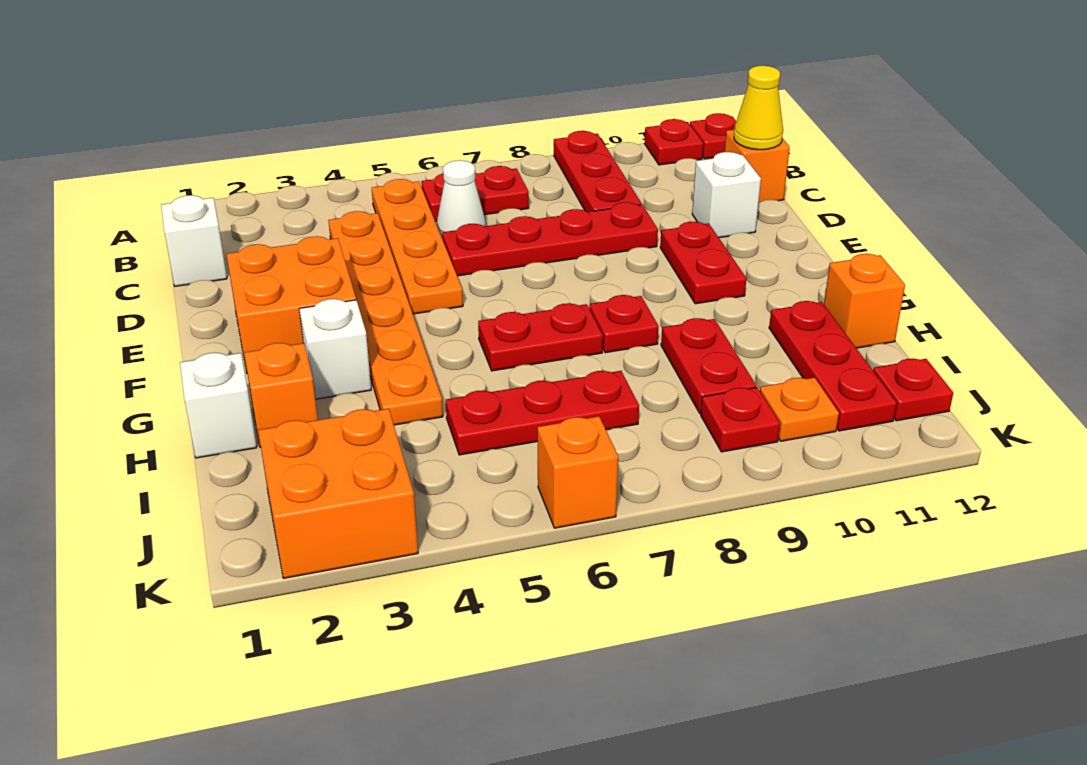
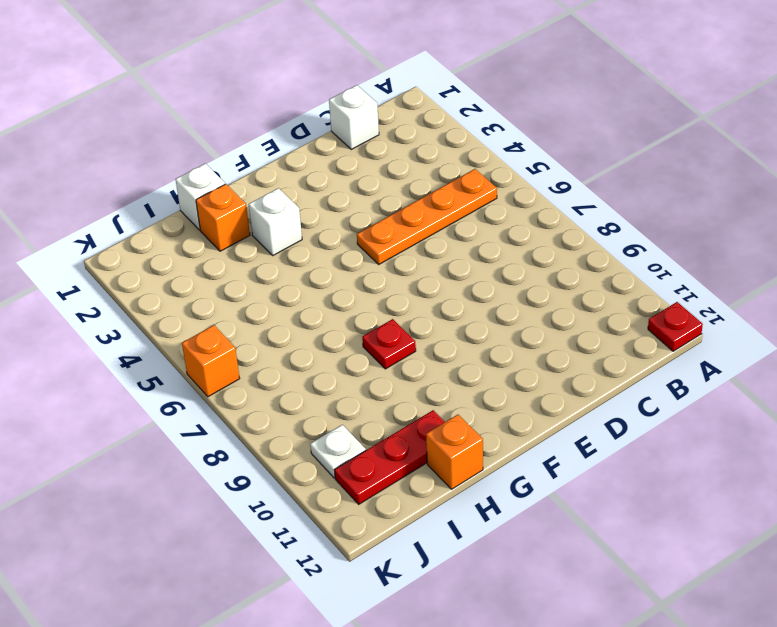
white 1x1 plate [310,425,366,478] -> orange 1x1 plate [760,378,839,441]
none -> red 1x3 plate [554,131,641,212]
none -> red 1x1 plate [644,119,703,165]
none -> red 1x2 plate [421,166,529,221]

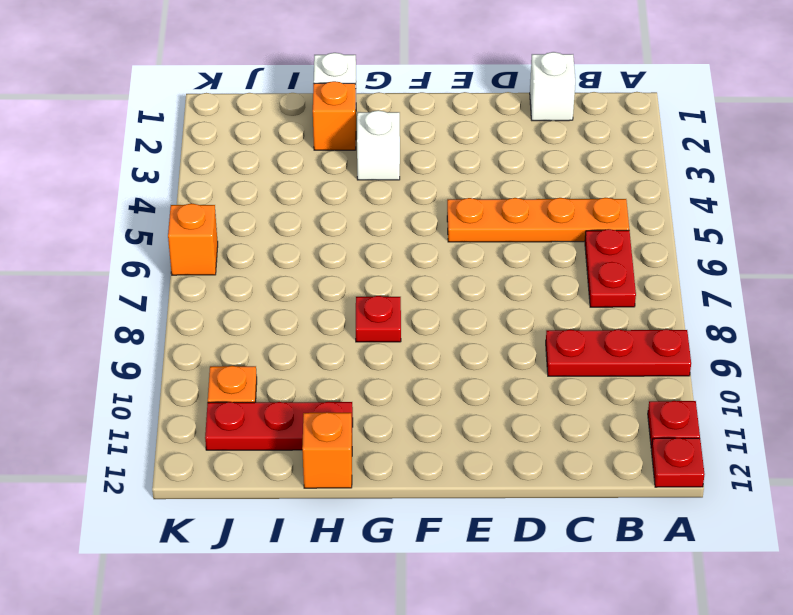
none -> orange 1x6 plate [328,211,443,425]
none -> white 1x1 cone [437,160,486,237]
none -> orange 1x1 brick [725,130,790,203]

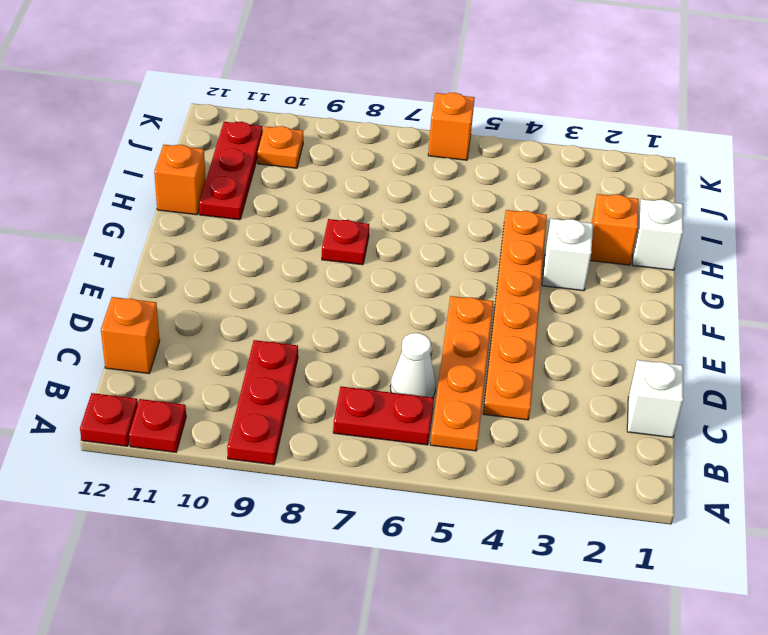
none -> red 1x4 plate [442,202,658,276]
none -> white 1x1 brick [692,152,761,238]
none -> orange 2x2 brick [227,236,356,373]

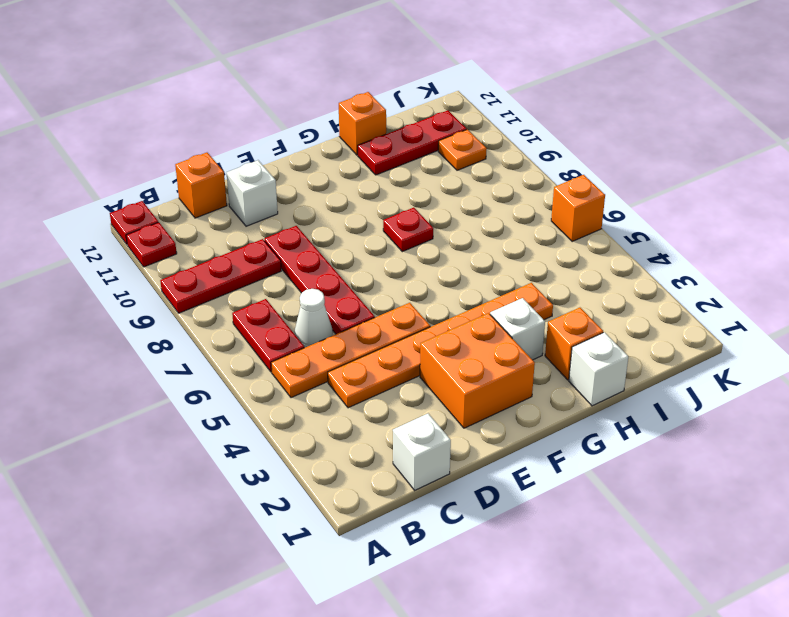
none -> red 1x2 plate [660,222,746,304]
none -> red 1x2 plate [478,303,603,371]
none -> red 1x2 plate [661,318,756,414]

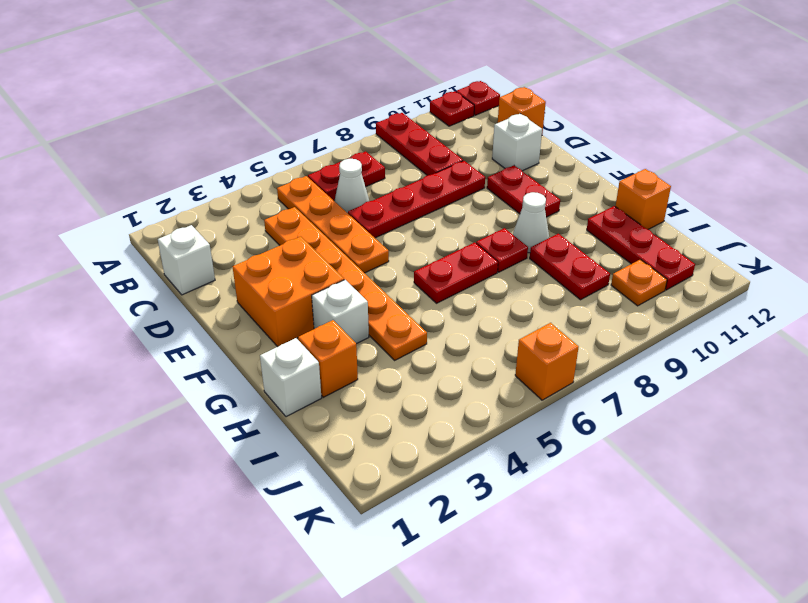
white 1x1 cone [513,192,549,253] -> none
none -> red 1x3 plate [446,371,639,455]
none -> orange 2x2 brick [258,409,418,578]
none -> red 1x1 plate [701,387,780,452]

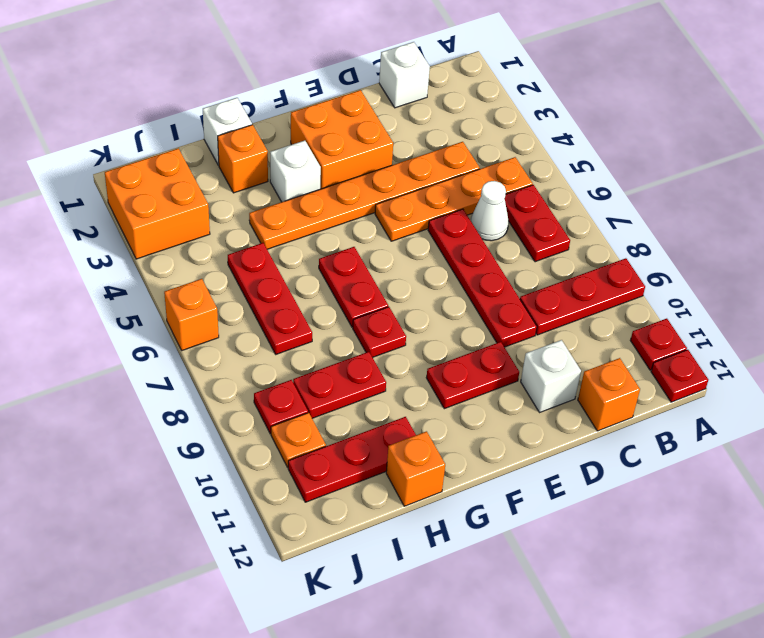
none -> red 1x1 plate [873,359,953,421]
none -> yellow 1x1 cone [734,66,783,150]

